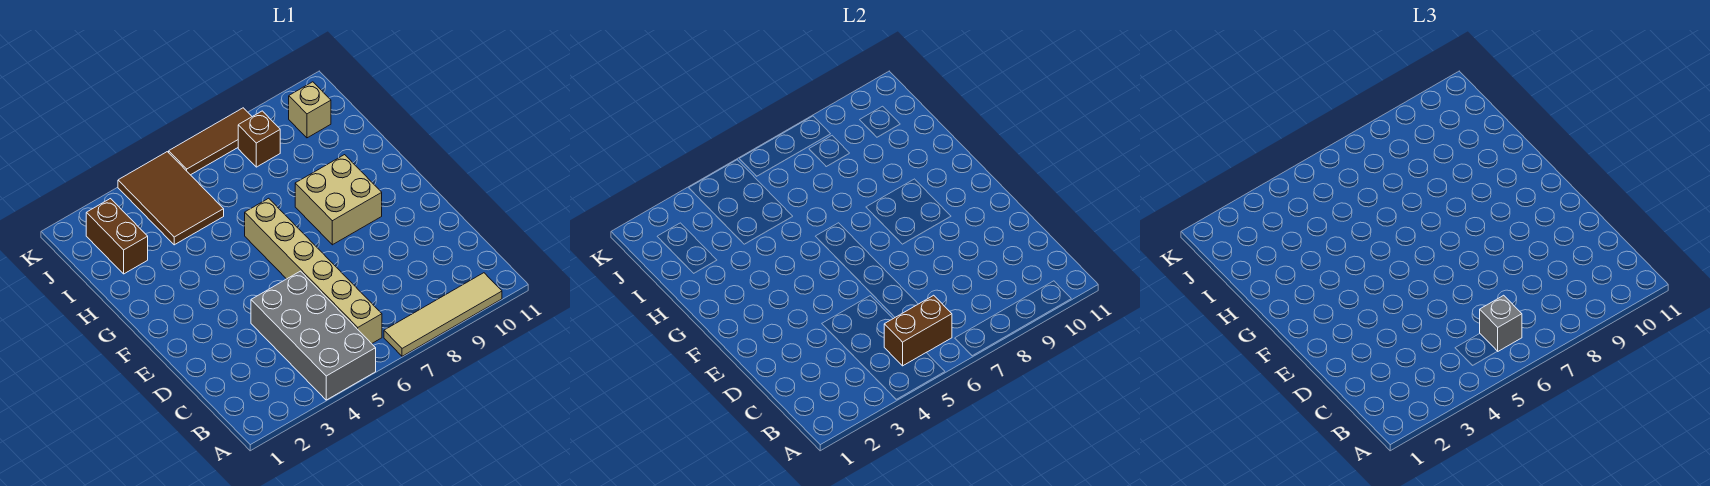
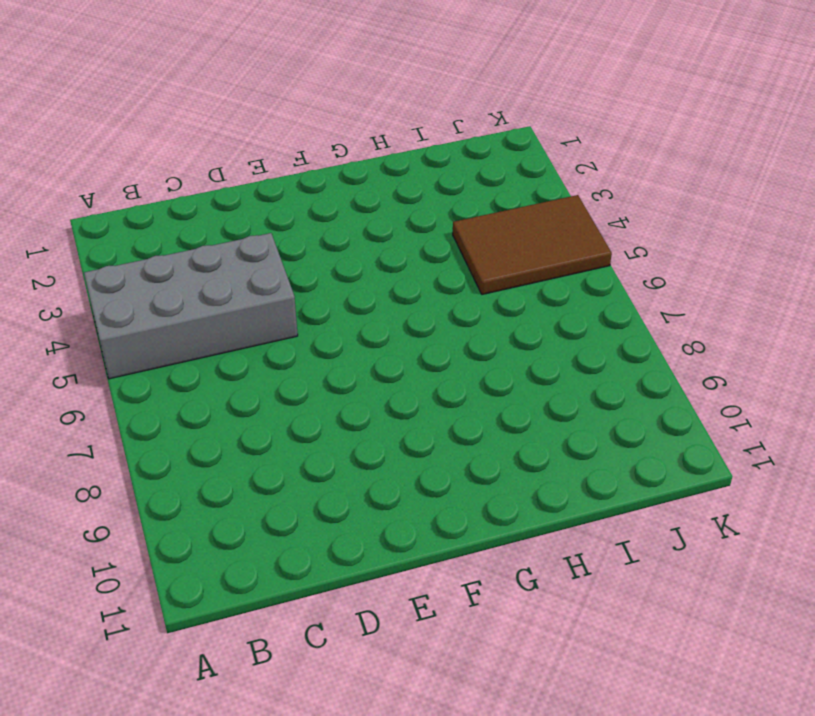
none -> tan 1x4 tile [384,273,502,356]
none -> tan 1x6 brick [245,198,382,344]

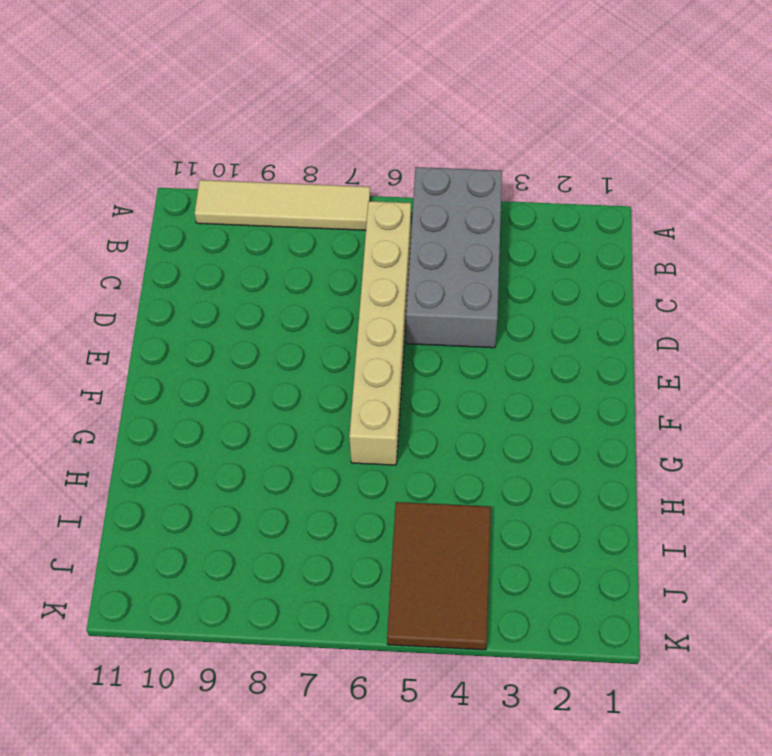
none -> tan 2x2 brick [295,155,382,245]
none -> brown 1x2 brick [86,199,148,274]

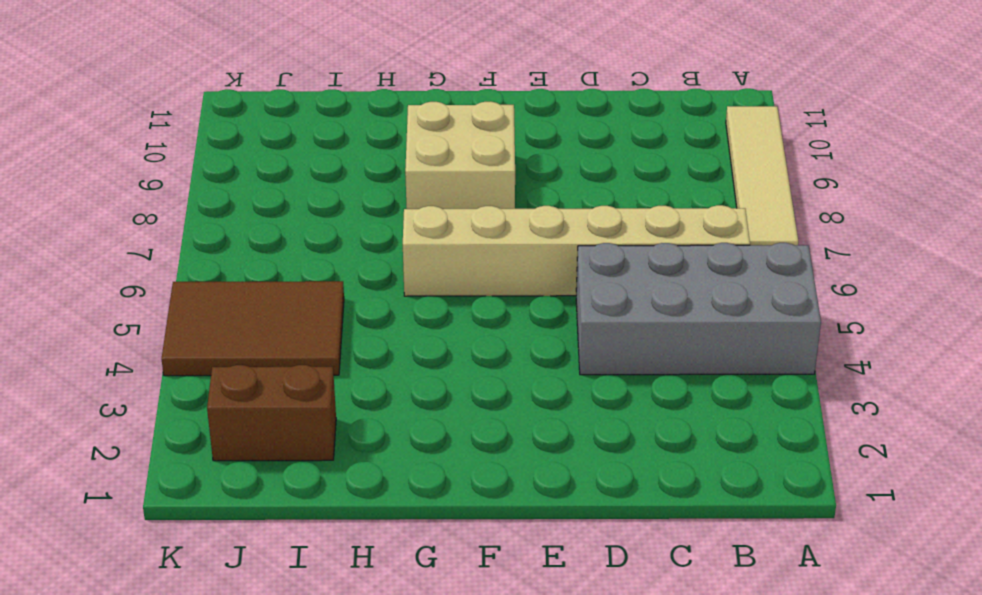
none -> brown 1x1 brick [238,111,280,167]
none -> tan 1x1 brick [289,82,331,138]

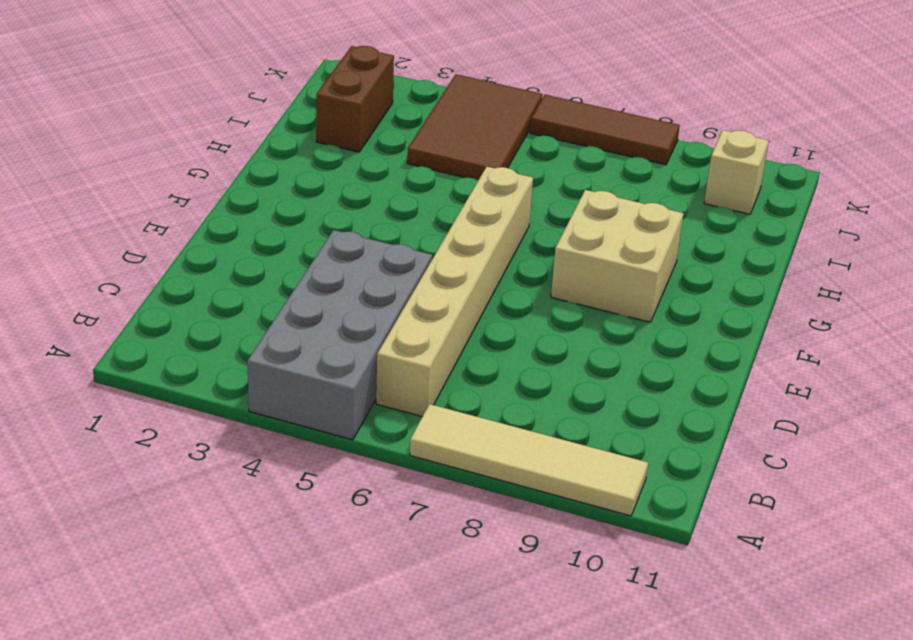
none -> brown 1x1 brick [238,111,280,167]
none -> brown 1x2 brick [884,295,952,366]

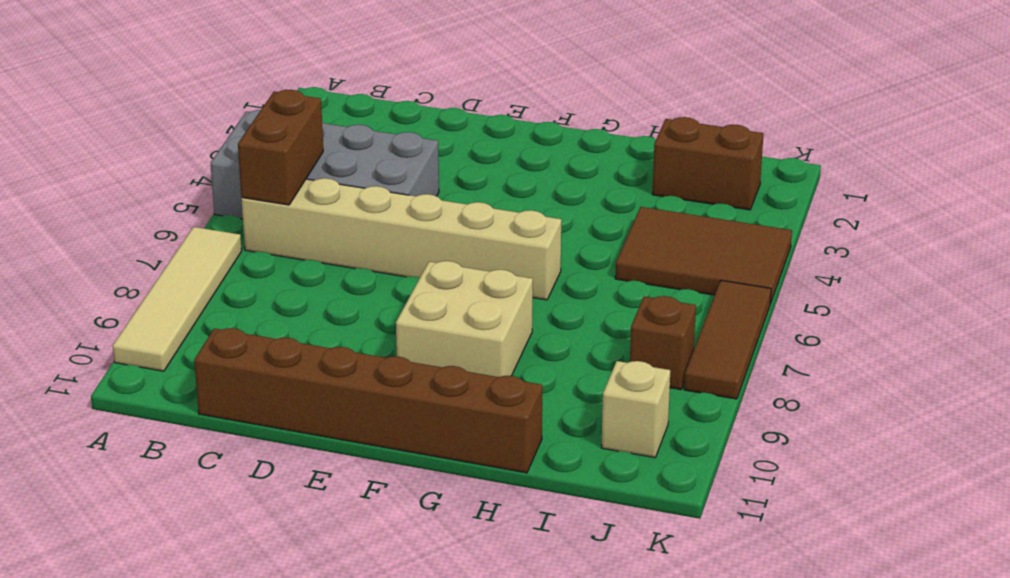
brown 1x6 brick [194,328,542,473] -> none
none -> grey 1x1 brick [1480,295,1522,351]

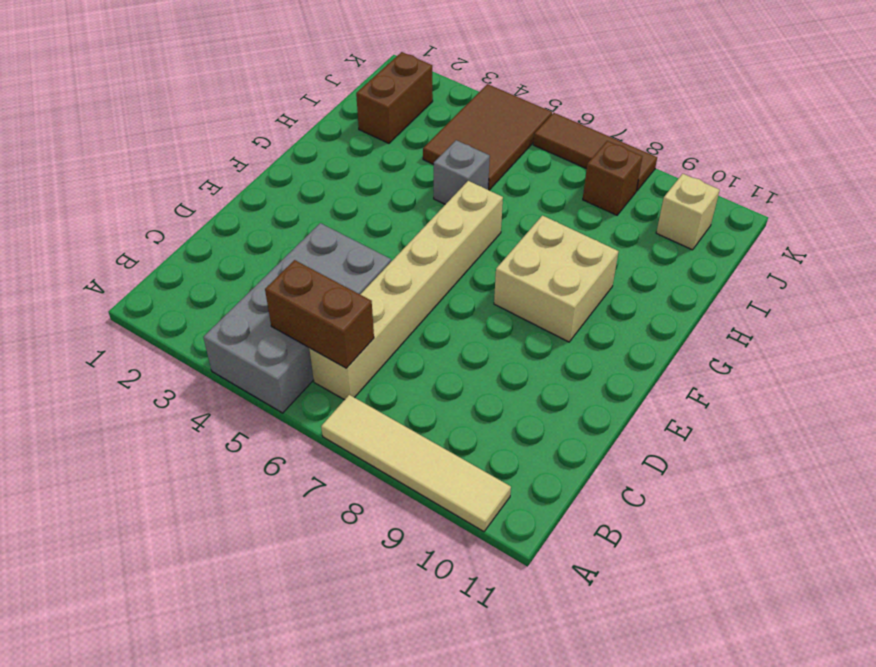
grey 1x1 brick [434,140,490,204] -> grey 1x1 brick moved to [1480,295,1522,351]

